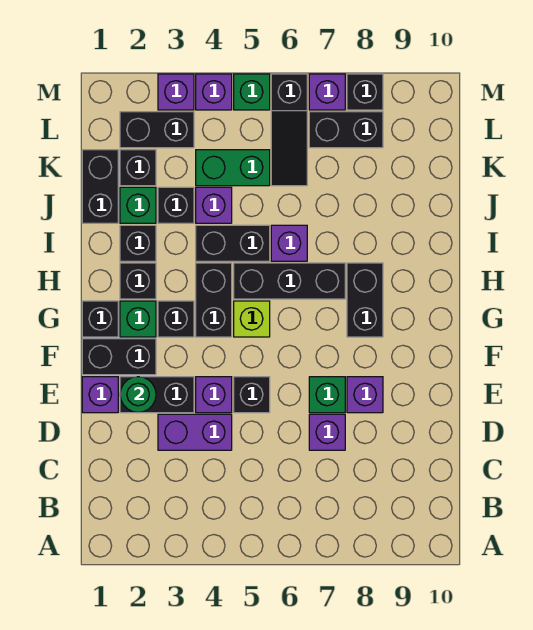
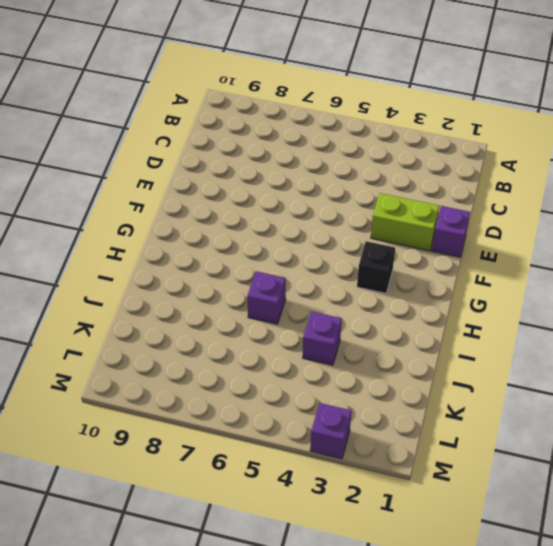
lime 1x2 brick [371,193,439,251] -> black 1x2 brick [120,377,194,413]
none -> purple 1x2 brick [158,414,232,450]
none -> purple 1x1 brick [309,414,345,450]
none -> purple 1x1 brick [196,377,232,413]
none -> black 1x1 brick [234,377,270,413]

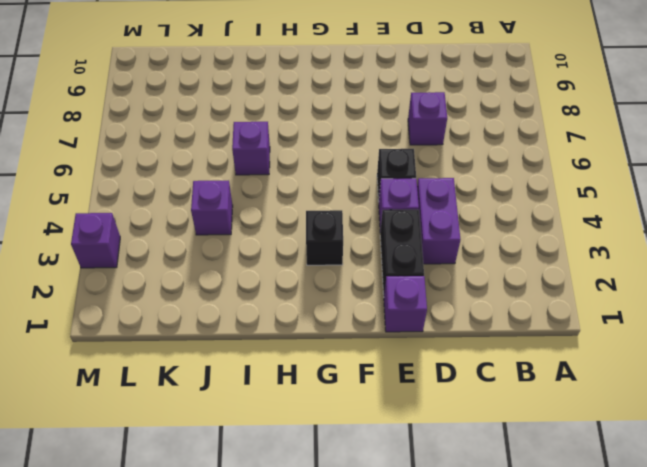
none -> green 1x1 brick [309,377,345,413]
none -> purple 1x1 brick [347,377,383,413]
none -> black 1x2 brick [82,339,156,375]
none -> black 1x1 brick [82,301,118,337]

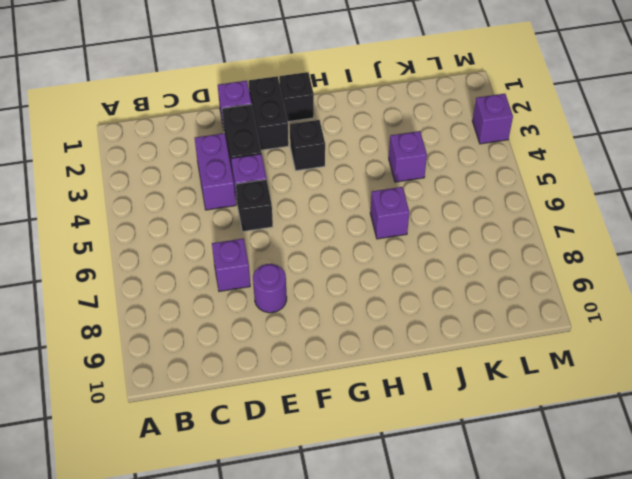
purple 1x1 round brick [253,264,287,313] -> purple 1x1 brick [347,377,383,413]
none -> green 1x1 brick [309,377,345,413]
none -> green 1x1 brick [120,301,156,337]
none -> black 1x2 brick [196,263,232,337]
none -> lime 1x1 brick [234,301,270,337]

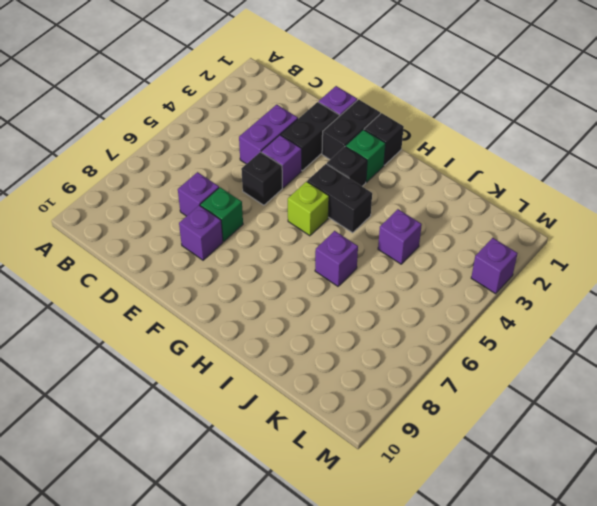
none -> black 1x2 brick [347,263,383,337]
none -> black 1x1 brick [120,263,156,299]
none -> black 1x3 brick [234,263,345,299]
none -> black 1x1 brick [120,225,156,261]

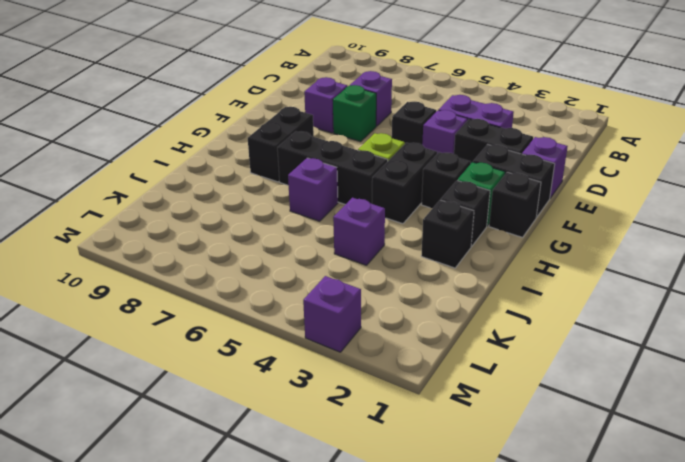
none -> black 1x2 brick [196,225,270,261]
none -> black 1x2 brick [82,150,118,223]
none -> green 1x1 brick [120,187,156,223]
none -> black 1x1 brick [158,187,194,223]

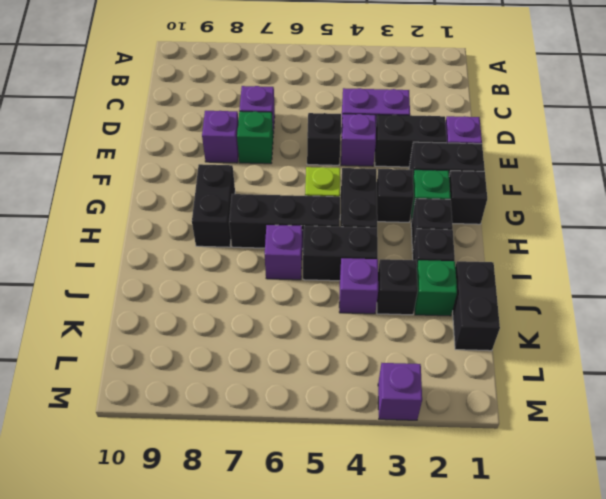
none -> black 1x1 brick [120,150,156,186]
none -> green 1x2 brick [196,150,270,186]
none -> black 1x3 slope [271,74,307,186]
none -> black 1x2 brick [120,112,194,148]

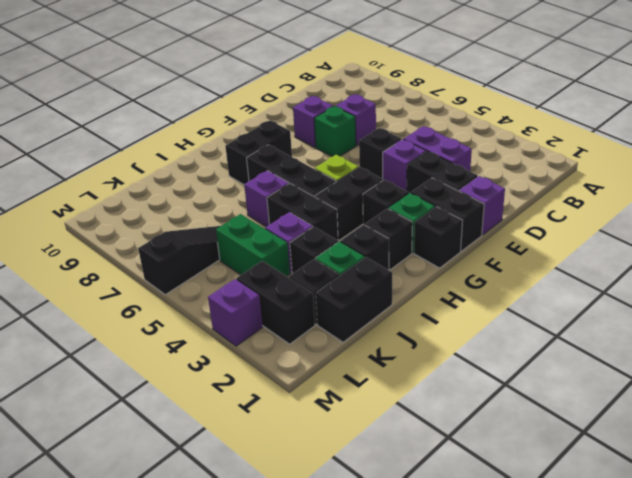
none -> black 1x2 brick [309,112,383,148]
none -> purple 1x1 brick [196,74,232,110]
none -> green 1x1 brick [234,74,270,110]
none -> purple 1x1 brick [309,74,345,110]

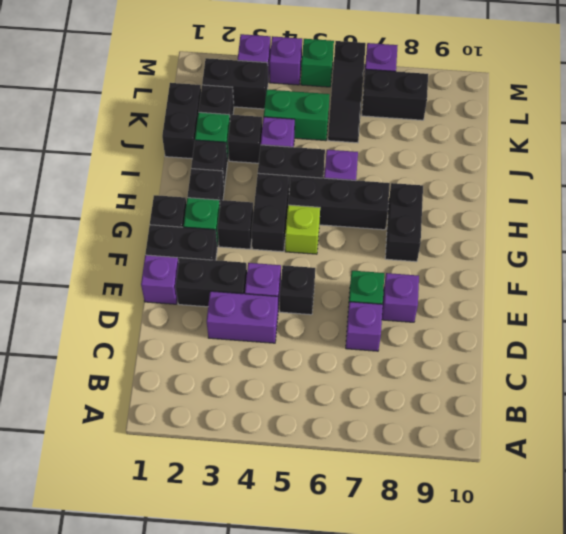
none -> black 1x1 brick [347,74,383,110]
none -> green 1x1 round brick [120,377,156,413]

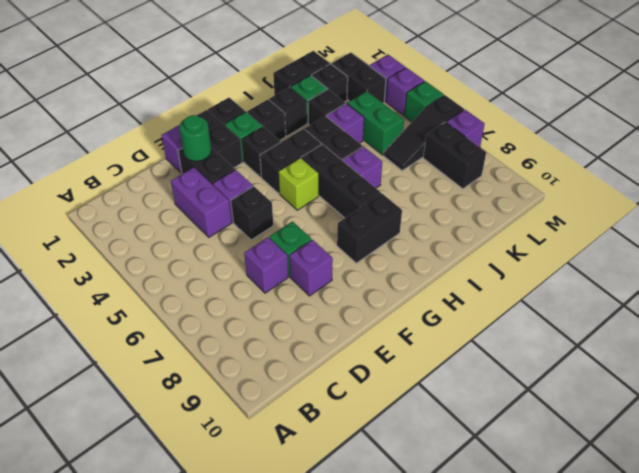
none -> black 1x1 brick [347,74,383,110]

